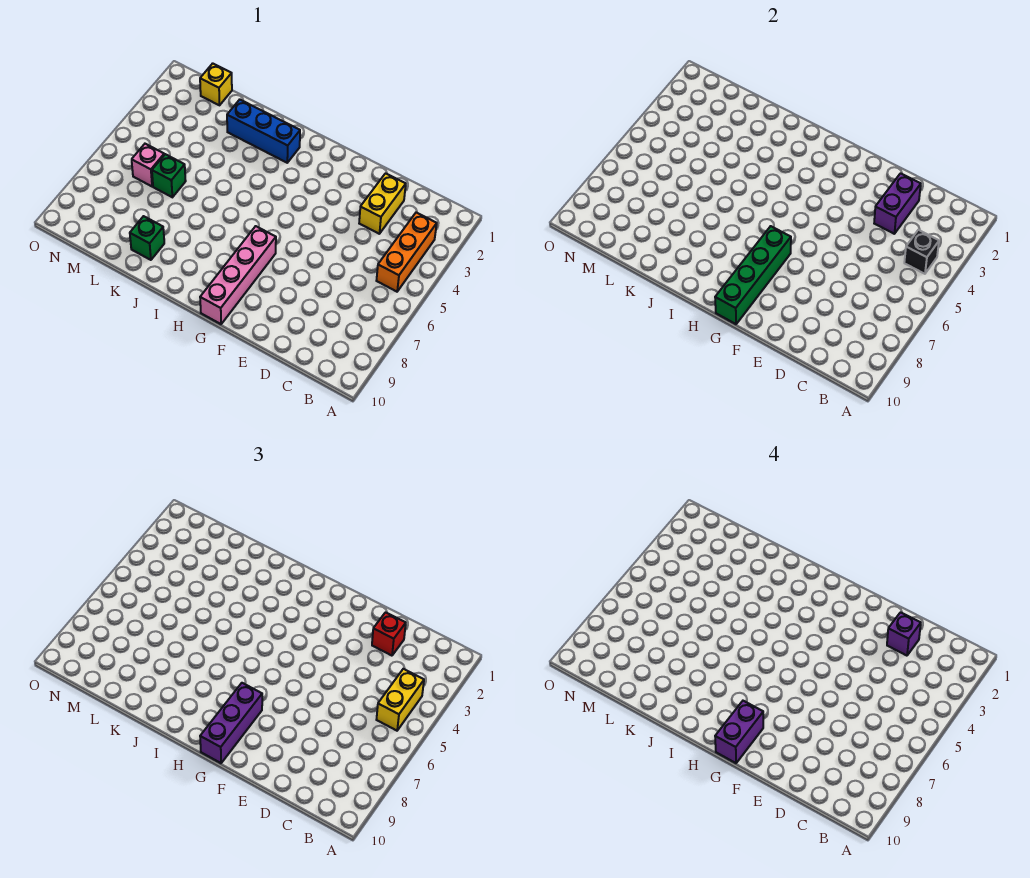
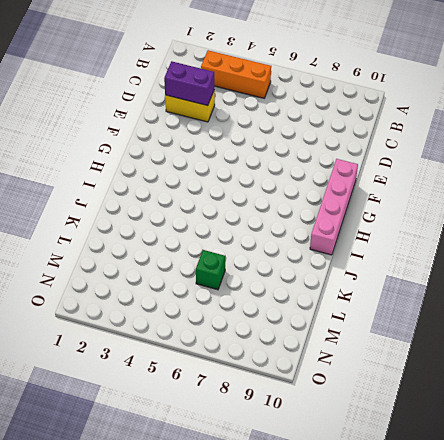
pink 1x4 brick [310,159,358,255] -> pink 1x4 brick turned to [200,226,276,324]
none -> blue 1x3 brick [227,100,300,163]
none -> green 1x1 brick [130,216,164,260]
none -> yellow 1x1 brick [200,63,232,105]

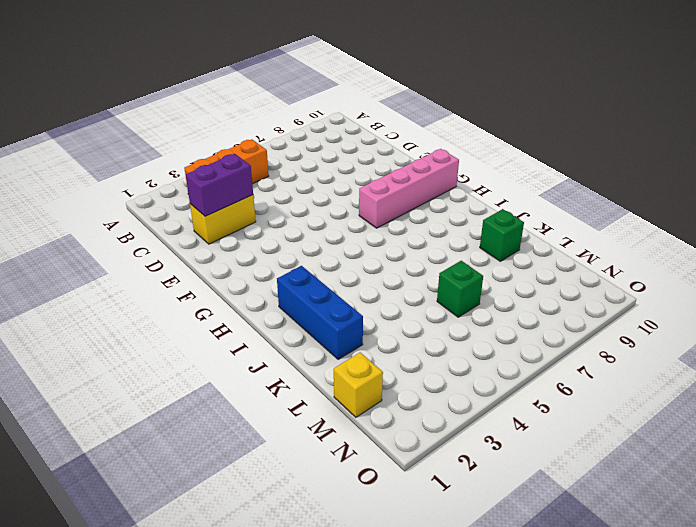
none -> pink 1x1 brick [132,144,164,186]
none -> black 1x1 brick [904,230,939,274]
none -> green 1x4 brick [715,226,791,324]

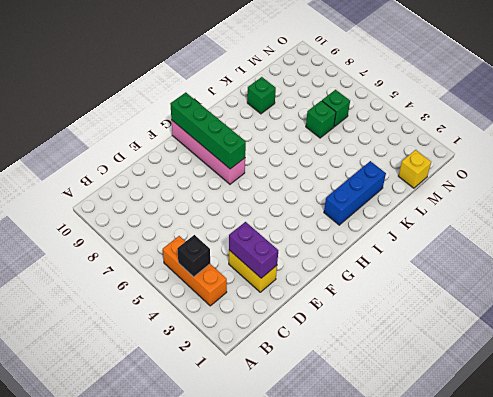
green 1x1 brick [322,90,350,127] -> pink 1x1 brick [132,144,164,186]
none -> yellow 1x2 brick [376,669,424,731]
none -> red 1x1 brick [372,612,406,656]
none -> purple 1x3 brick [200,683,262,763]

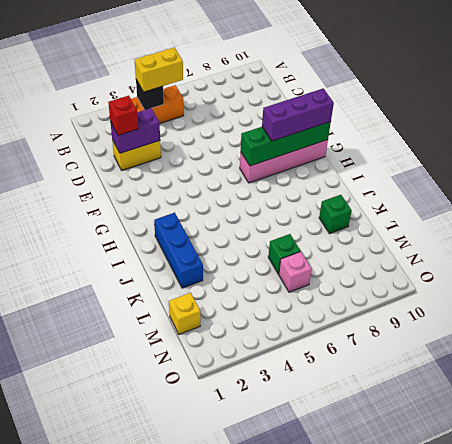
none -> purple 1x1 brick [887,612,921,656]
none -> purple 1x2 brick [715,701,763,763]

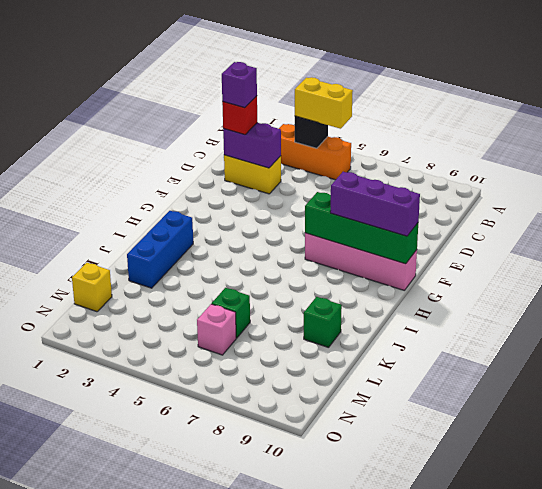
none -> purple 1x2 brick [715,701,763,763]

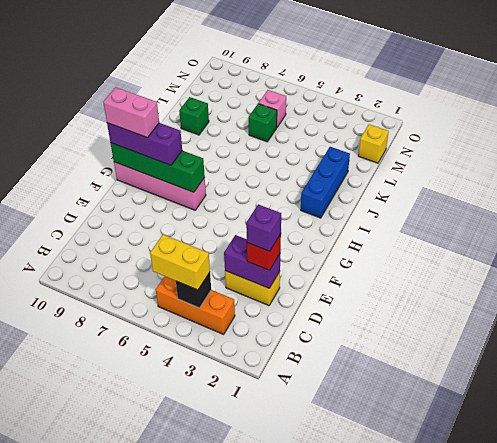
pink 1x2 brick [103,87,159,138] -> purple 1x2 brick [715,701,763,763]

